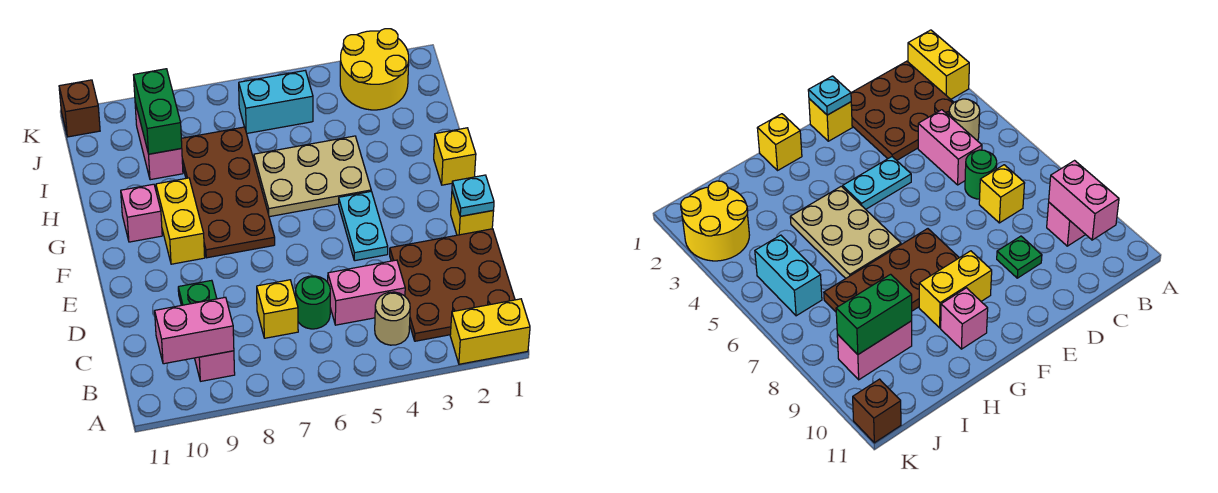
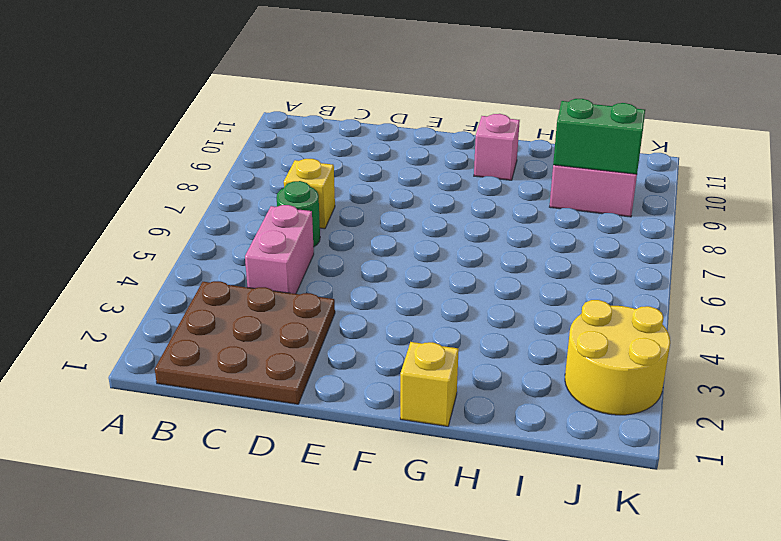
none -> yellow 1x2 brick [450,299,530,364]
none -> tan 1x1 round brick [375,292,410,345]
none -> pink 1x1 brick [195,351,235,381]

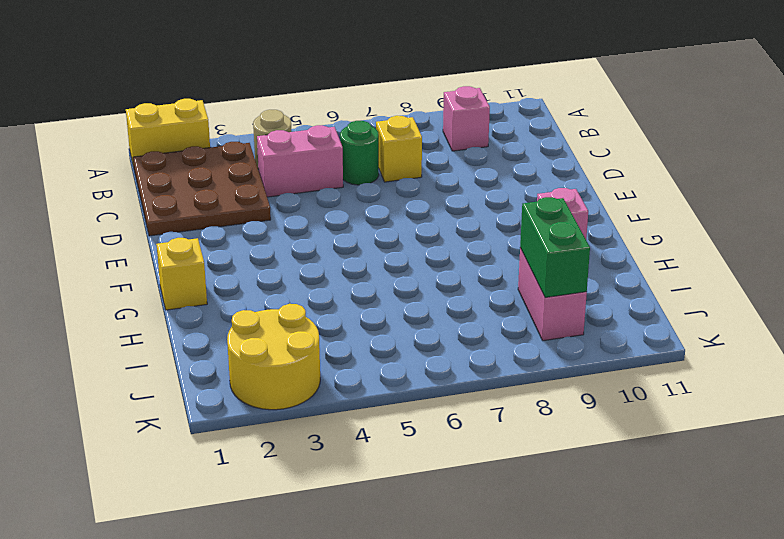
none -> green 1x1 plate [178,280,217,305]
none -> yellow 1x1 brick [451,191,494,235]
none -> cyan 1x2 plate [339,191,388,261]

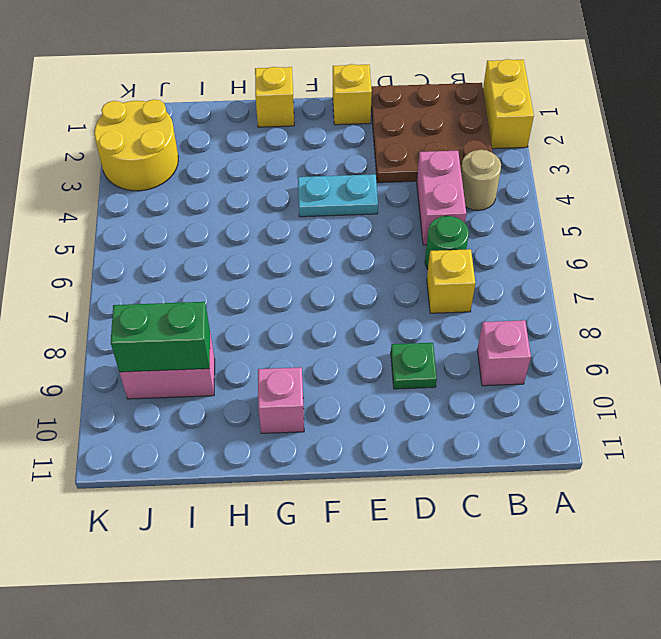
none -> brown 2x4 plate [181,127,275,258]
none -> yellow 1x2 brick [156,178,205,264]
none -> tan 2x3 plate [254,136,371,217]

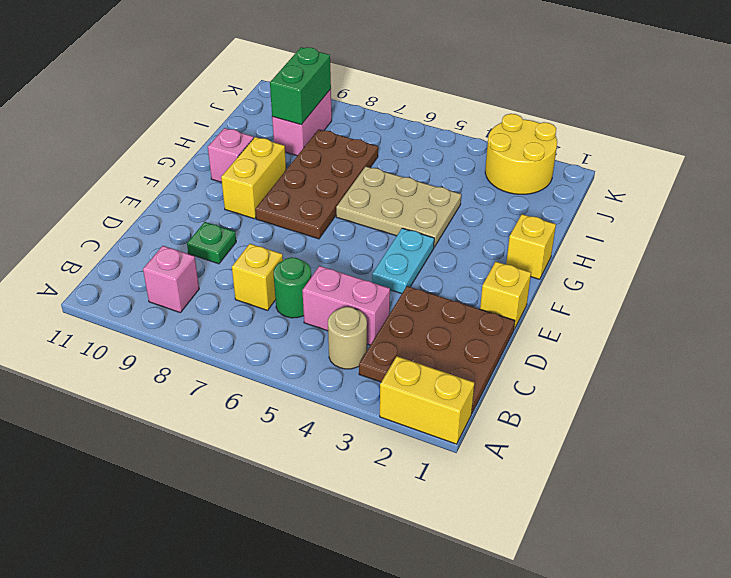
none -> cyan 1x2 brick [239,71,313,133]
none -> brown 1x1 brick [59,80,100,137]
none -> pink 1x2 brick [155,297,234,364]

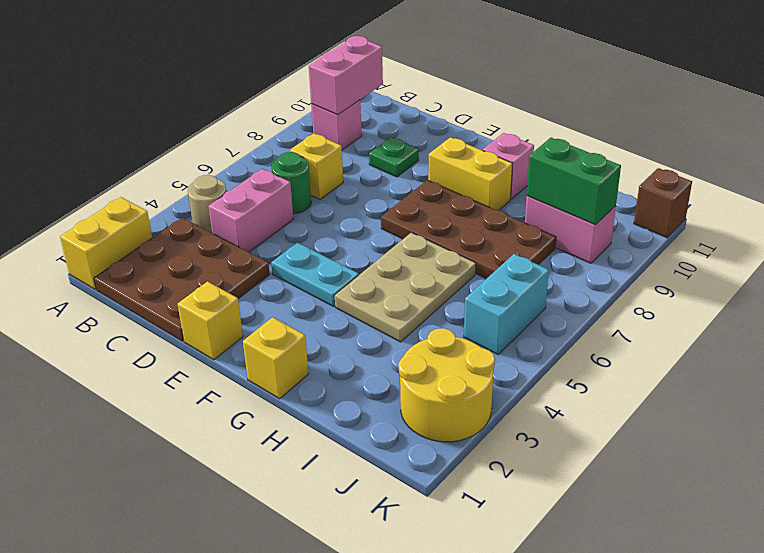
none -> cyan 1x1 plate [452,175,494,216]

